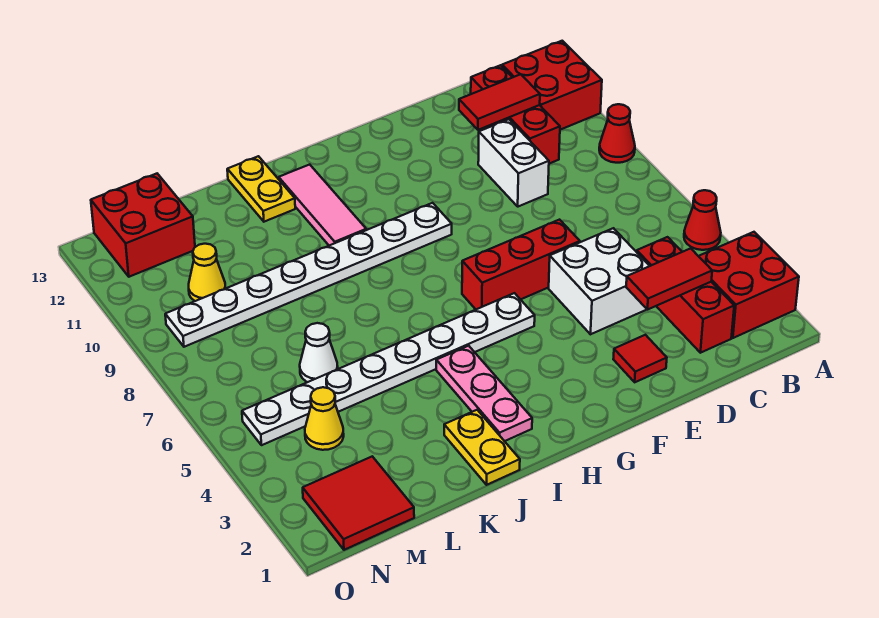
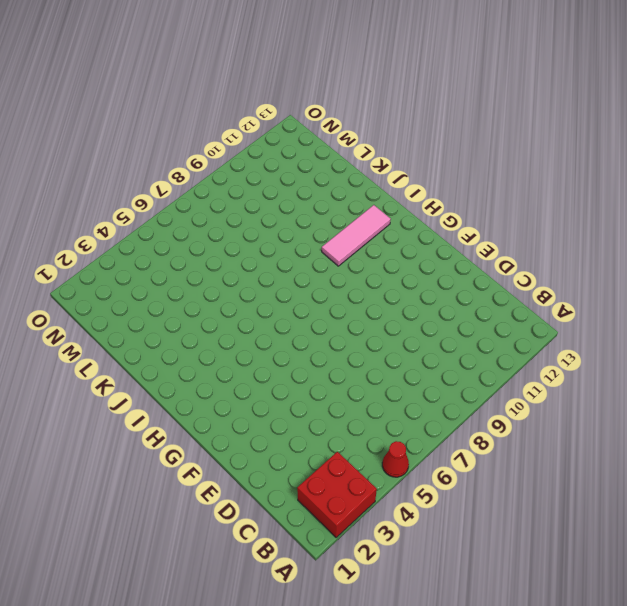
none -> red 1x1 cone [599,104,635,163]
none -> red 2x2 brick [502,41,602,130]
none -> red 1x3 brick [637,237,734,353]

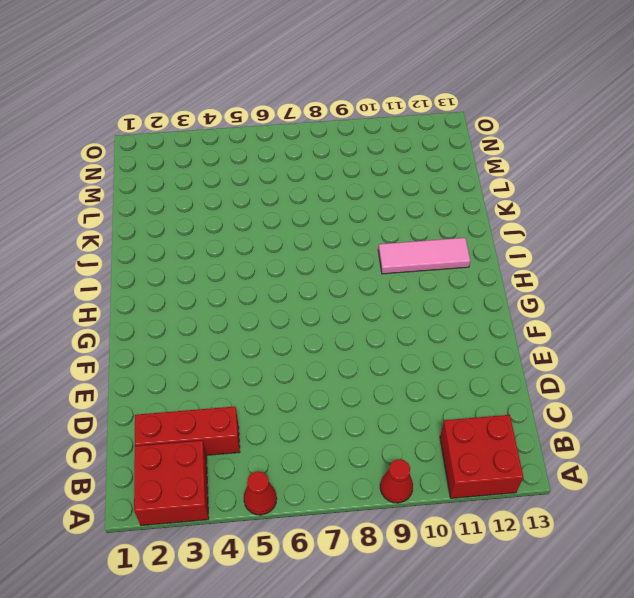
none -> red 1x3 brick [471,65,560,164]
none -> white 2x2 brick [549,228,649,334]
none -> white 1x2 brick [478,119,549,207]

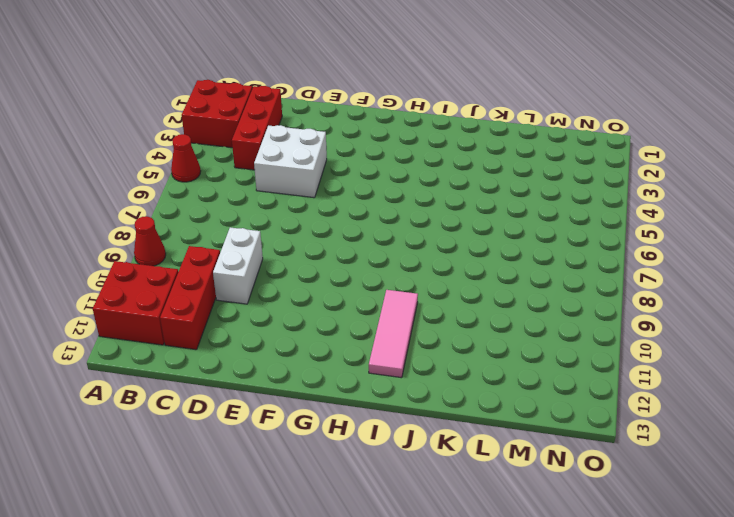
none -> red 1x1 tile [613,335,667,382]
none -> red 1x3 brick [462,220,580,309]
none -> white 1x8 plate [242,293,535,445]

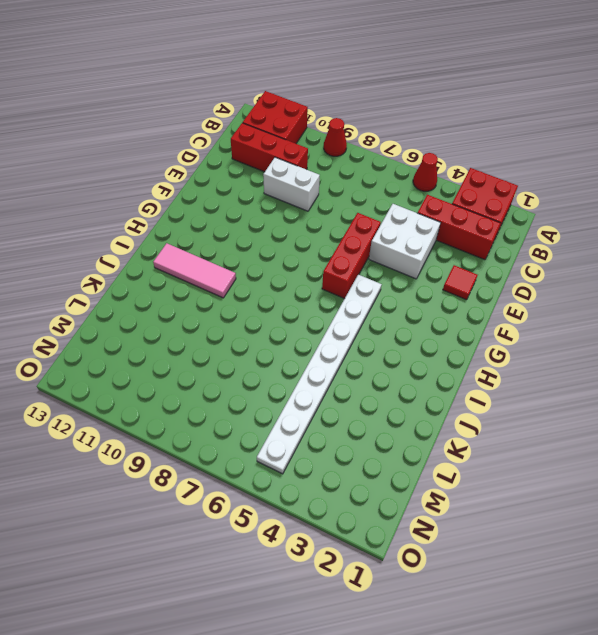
none -> white 1x8 plate [165,203,452,347]
none -> pink 1x3 plate [436,346,532,441]
none -> yellow 1x2 plate [444,410,520,485]

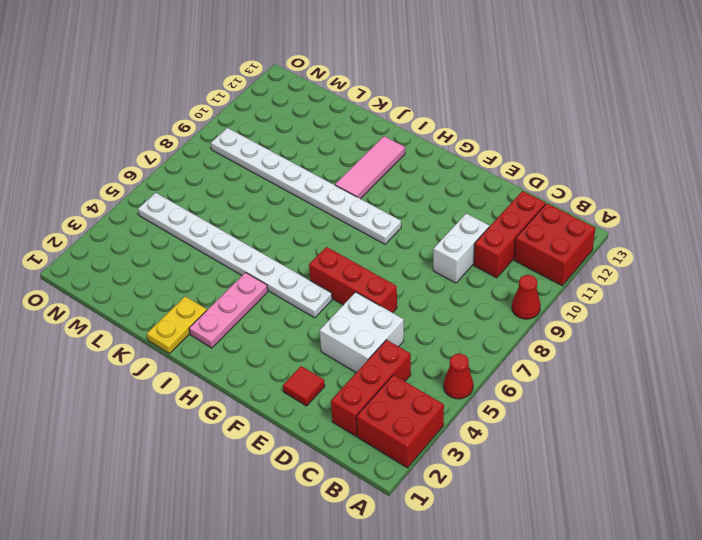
none -> yellow 1x2 plate [227,156,295,222]
none -> white 1x1 cone [300,323,338,382]
none -> red 2x2 tile [303,456,414,550]

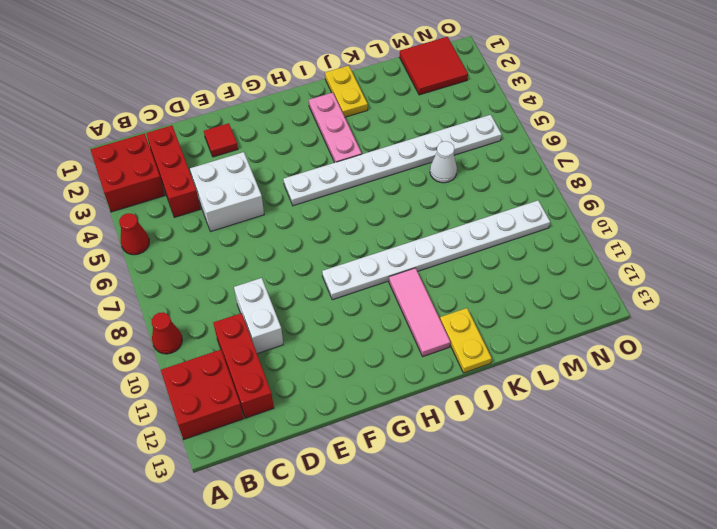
none -> red 1x3 brick [462,220,580,309]
none -> yellow 1x1 cone [305,387,344,450]
none -> yellow 1x1 cone [189,244,225,301]

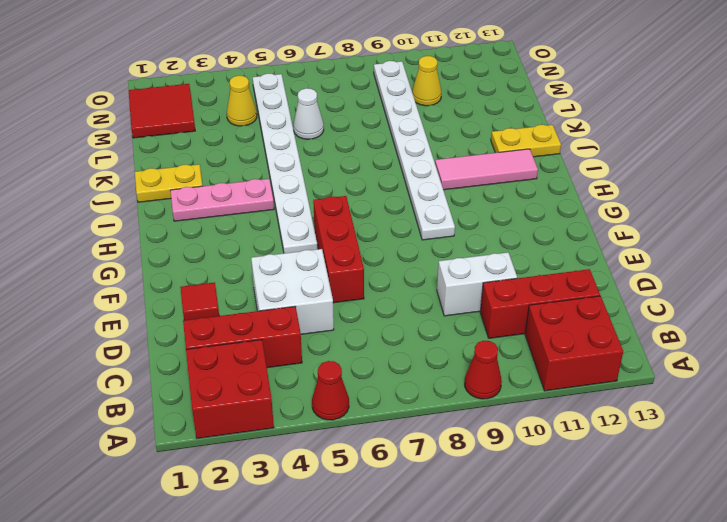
none -> red 2x2 brick [91,174,195,277]
none -> red 1x2 tile [626,248,712,310]
none -> red 1x2 tile [459,74,540,130]

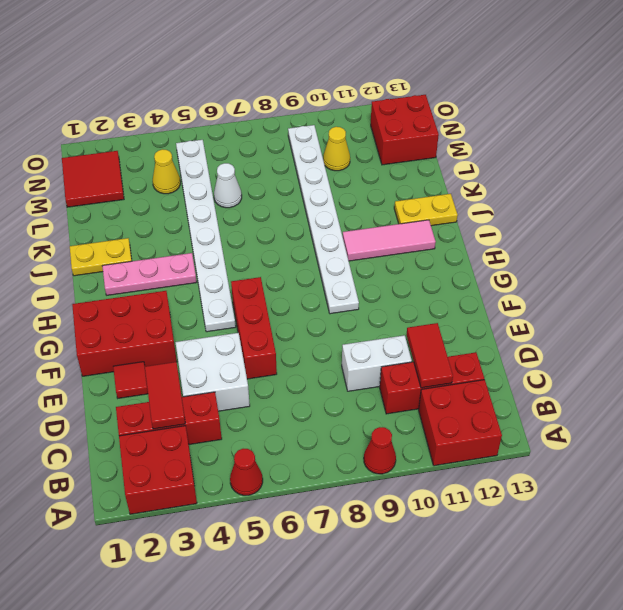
red 2x3 brick [72,291,177,376] -> none

